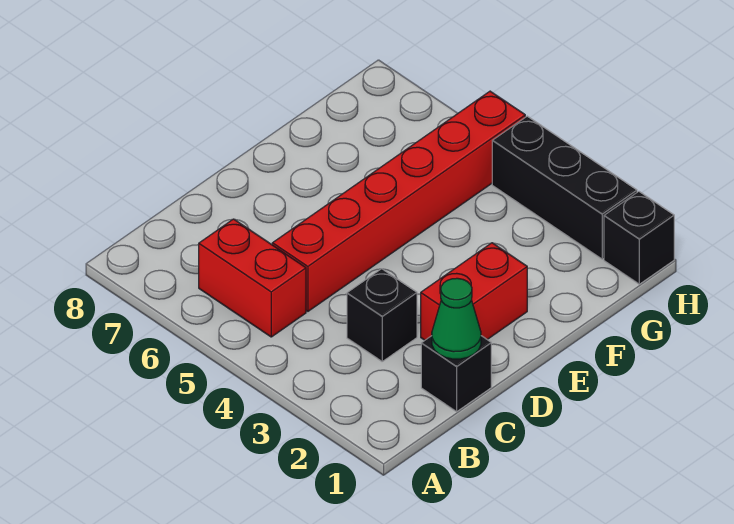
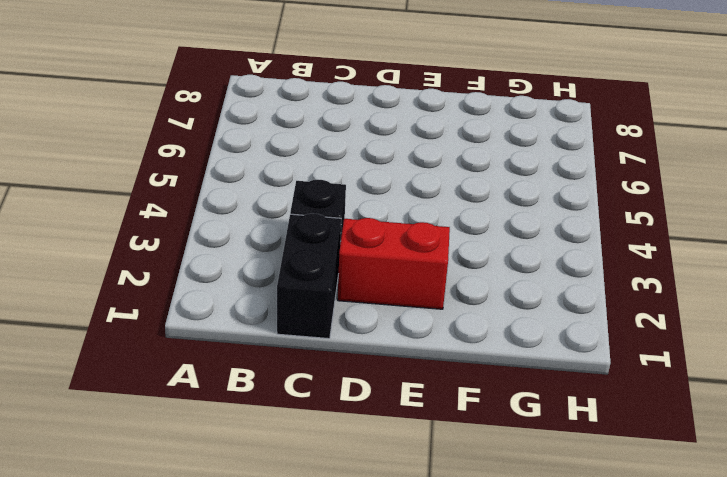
black 1x2 brick [277,214,341,339] -> black 1x1 brick [421,336,491,412]
none -> red 1x2 brick [199,219,306,337]
none -> red 1x6 brick [272,91,525,311]

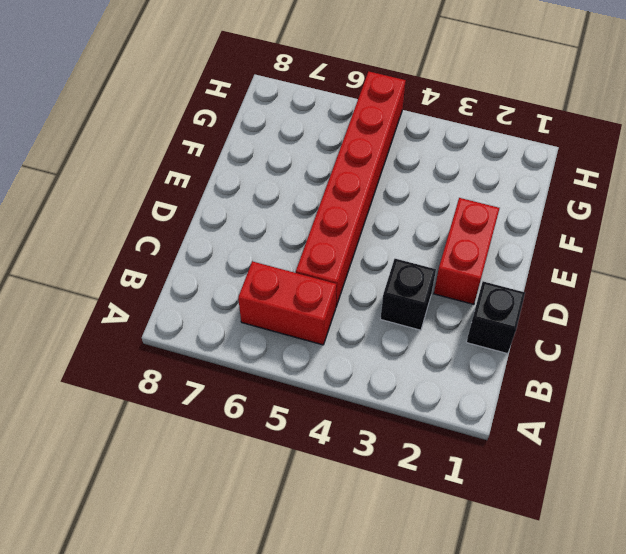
none -> black 1x1 brick [604,191,674,284]
none -> black 1x3 brick [492,116,637,259]

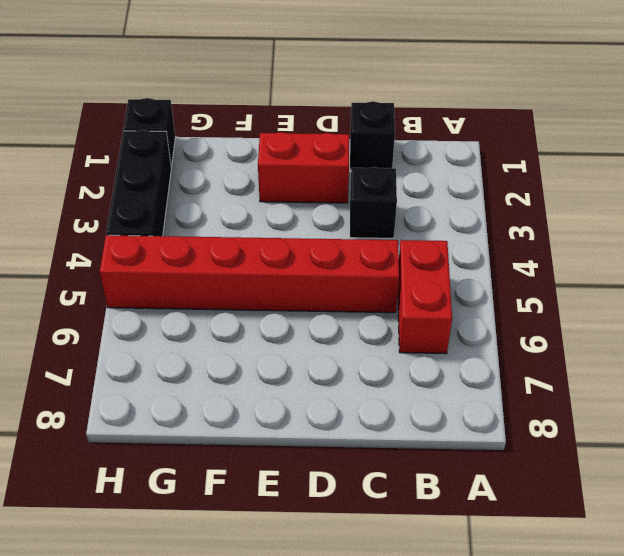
none -> green 1x1 cone [432,278,481,359]

